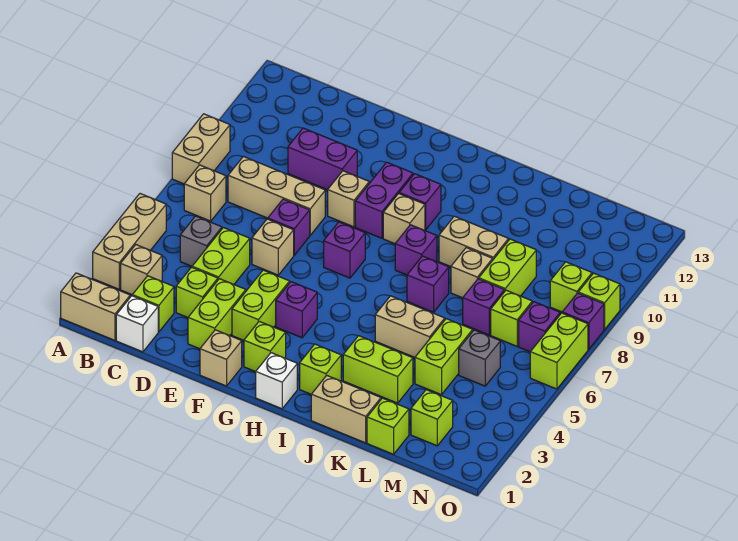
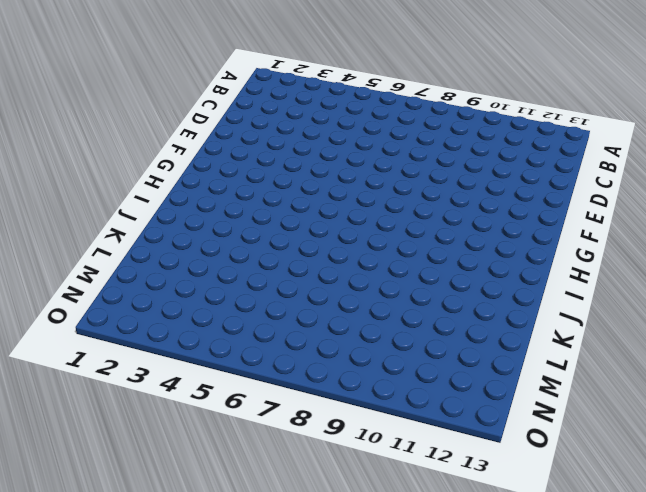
none -> tan 1x2 brick [61,273,130,340]
none -> tan 1x3 brick [93,194,166,289]
none -> tan 1x2 brick [172,114,230,184]
none -> tan 1x1 brick [121,245,162,295]

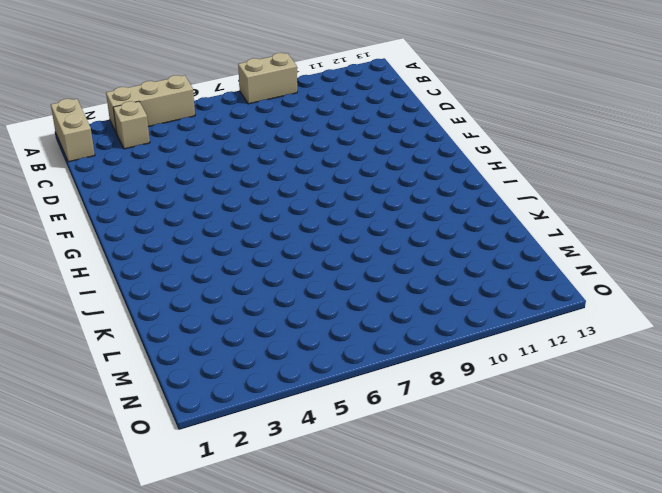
none -> tan 1x1 brick [184,165,226,221]
none -> white 1x1 brick [116,296,158,352]
none -> lime 1x1 brick [132,276,174,332]
none -> grey 1x1 brick [180,216,222,266]

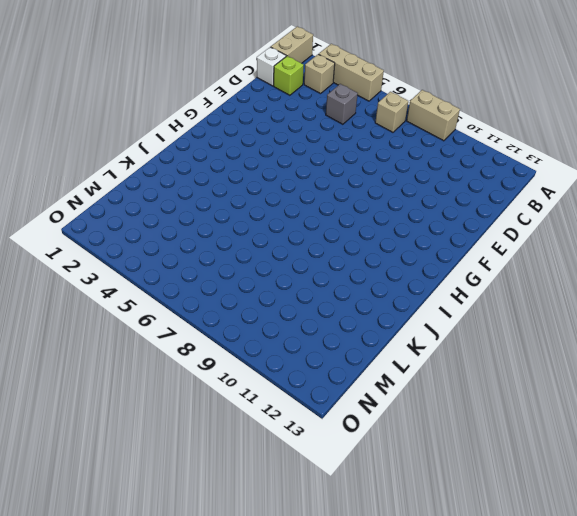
none -> tan 1x3 brick [228,157,325,235]
none -> lime 1x1 brick [176,267,218,317]
none -> lime 1x2 brick [192,228,250,284]
none -> purple 1x2 brick [288,128,357,190]

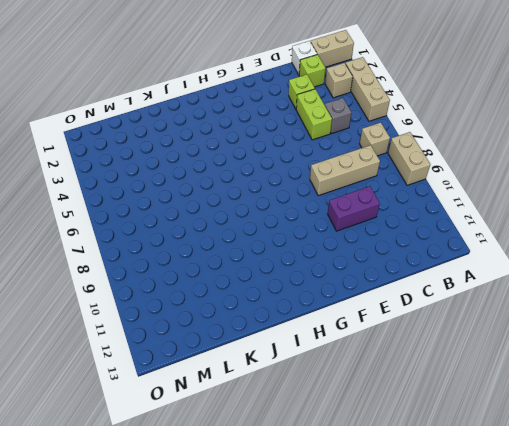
none -> lime 1x2 brick [188,279,246,349]
none -> tan 1x1 brick [252,219,294,275]
none -> purple 1x1 brick [268,199,310,255]
none -> tan 1x1 brick [200,330,242,386]

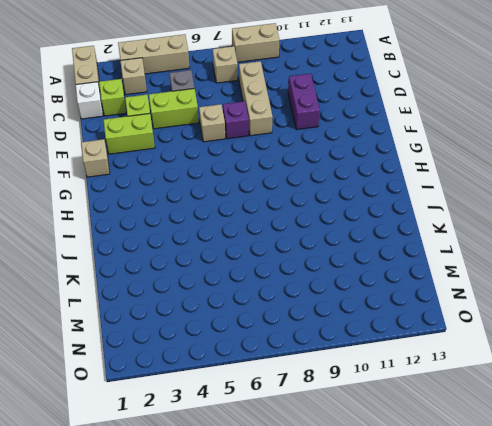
none -> lime 1x2 brick [232,270,290,340]
none -> tan 1x1 brick [328,171,369,227]
none -> lime 1x1 brick [244,321,286,372]
none -> purple 1x1 brick [276,282,317,338]

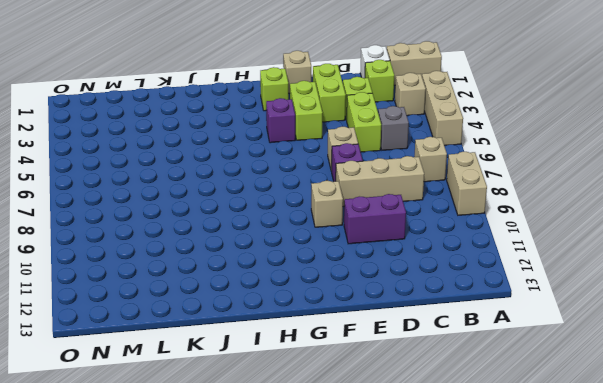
none -> purple 1x1 brick [324,222,365,278]
none -> purple 1x2 brick [355,162,413,238]
none -> white 1x1 brick [256,353,297,409]
none -> tan 1x1 brick [383,194,425,244]

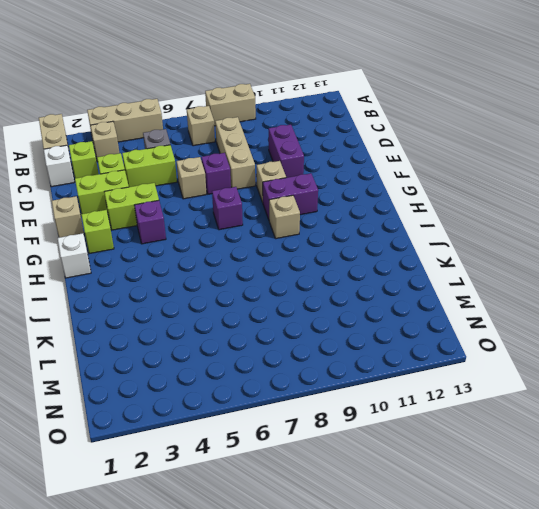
none -> purple 1x1 brick [399,174,441,230]
none -> lime 1x1 brick [300,344,341,394]
none -> purple 1x1 brick [395,225,437,275]
none -> tan 1x2 brick [311,376,381,443]

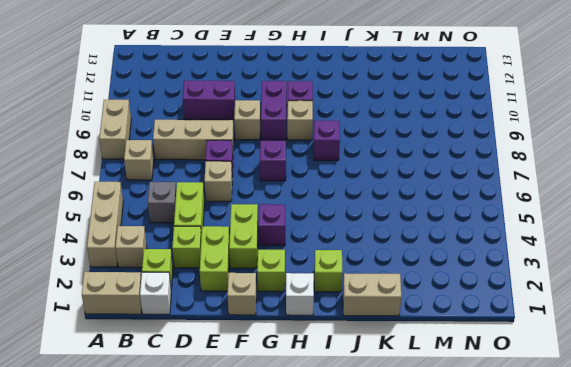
none -> lime 1x2 brick [343,336,413,403]
none -> tan 1x2 brick [375,296,445,357]
none -> purple 1x1 brick [407,256,449,312]
none -> tan 1x2 brick [439,216,509,267]

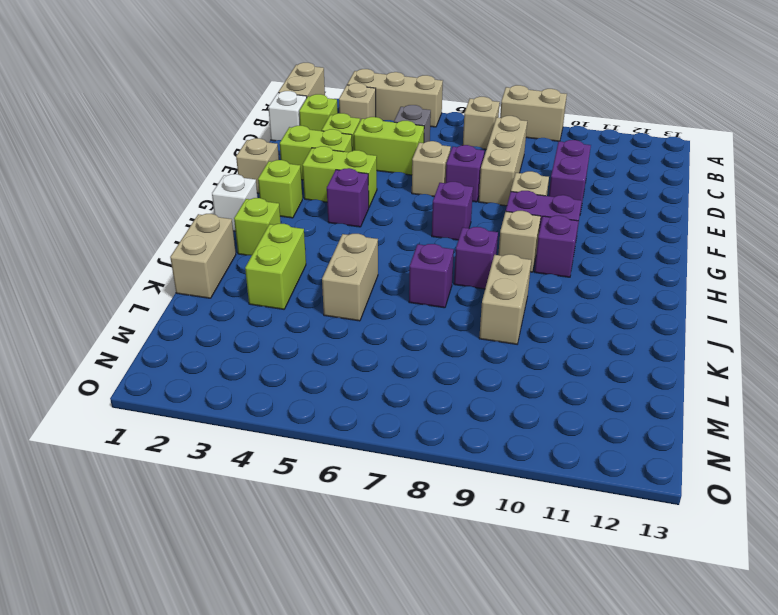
none -> tan 1x1 brick [451,248,493,298]
none -> lime 1x1 brick [367,398,409,454]
none -> lime 1x2 brick [415,319,473,395]
none -> purple 1x1 brick [463,279,505,335]

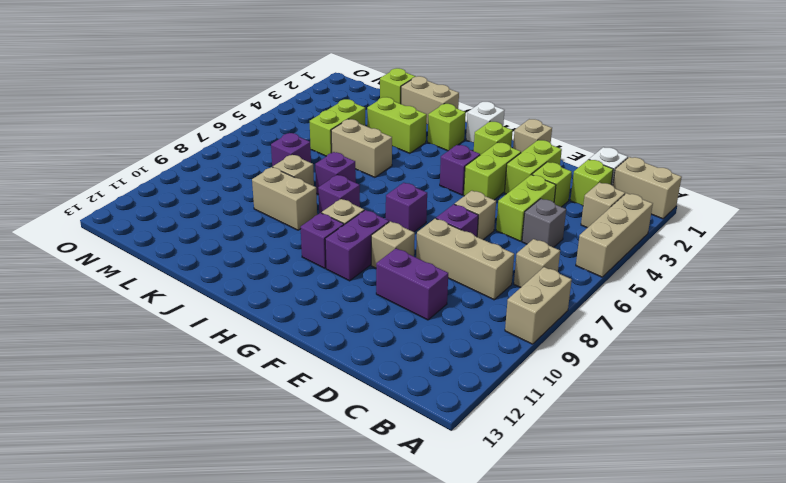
none -> lime 1x2 brick [479,239,536,296]
none -> lime 1x1 brick [411,390,453,446]
none -> grey 1x1 brick [459,330,500,386]
none -> lime 1x1 brick [491,290,532,346]

